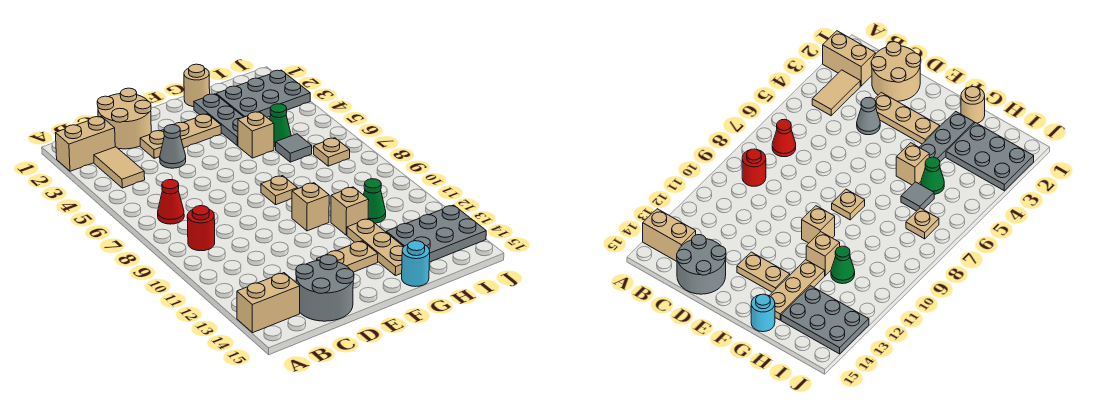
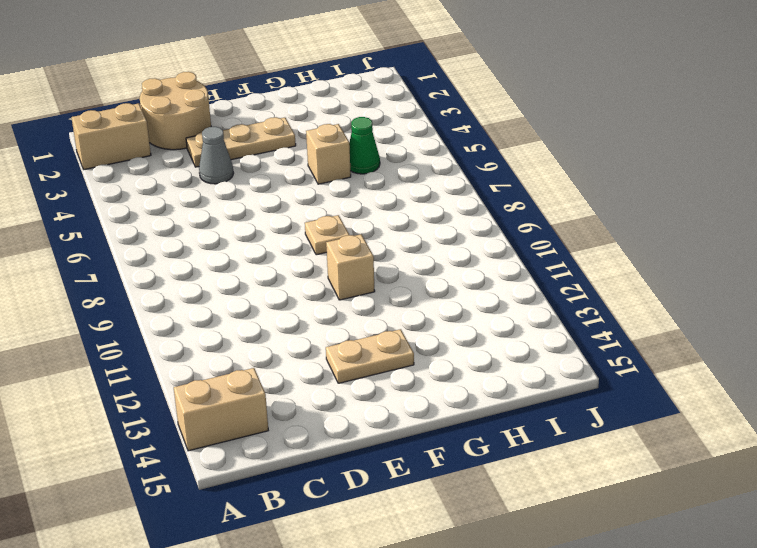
none -> tan 1x2 tile [94,147,145,188]
none -> red 1x1 cone [158,180,184,224]
none -> red 1x1 round brick [187,206,215,251]

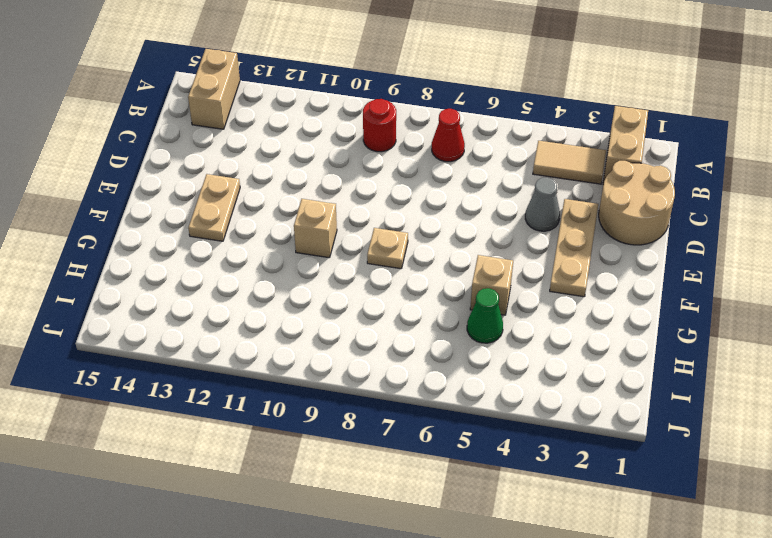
none -> grey 2x2 round brick [296,255,354,321]
none -> tan 1x1 round brick [184,64,210,107]
none -> grey 1x3 plate [194,94,243,146]

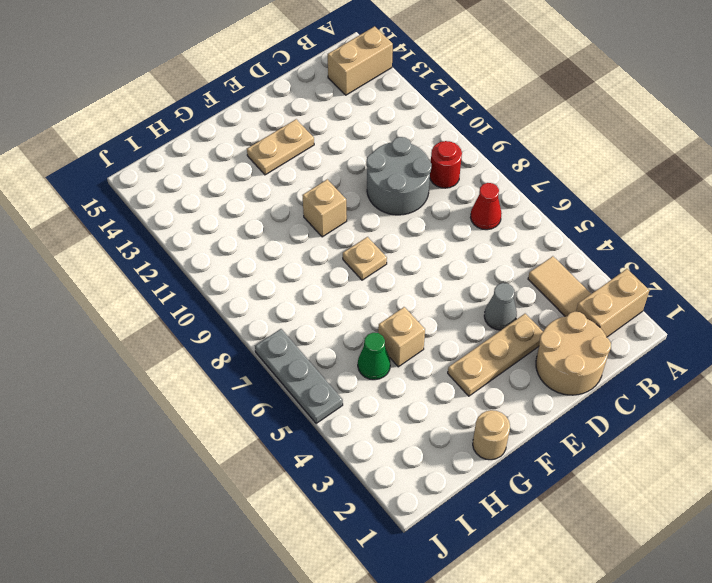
grey 2x2 round brick [366,137,432,215] -> grey 2x2 round brick moved to [296,255,354,321]
grey 1x3 plate [255,329,343,424] -> grey 1x3 plate moved to [194,94,243,146]
none -> tan 1x1 brick [331,187,369,235]
none -> tan 1x3 plate [347,218,404,276]
none -> cyan 1x1 round brick [402,241,430,287]

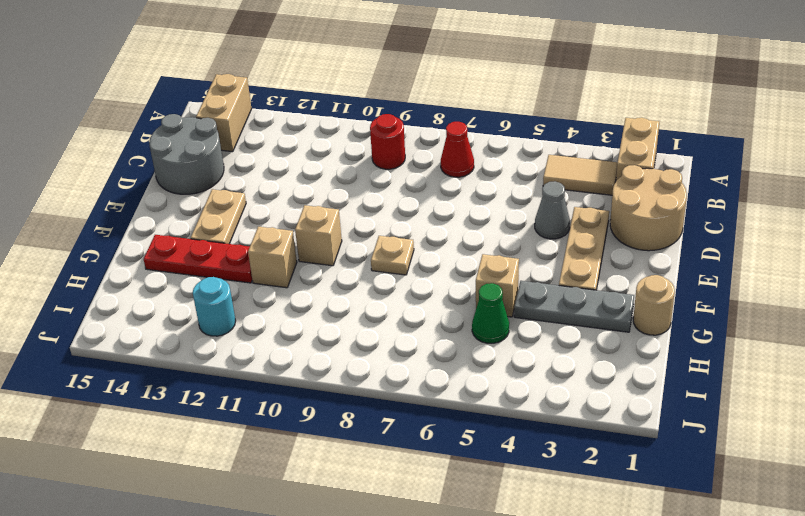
red 1x3 plate [144,235,252,283] -> tan 1x3 plate [347,218,404,276]
cyan 1x1 round brick [193,277,236,336] -> cyan 1x1 round brick moved to [402,241,430,287]
none -> grey 2x3 plate [216,70,310,117]
none -> grey 1x1 tile [276,134,312,162]
none -> green 1x1 cone [364,179,386,223]

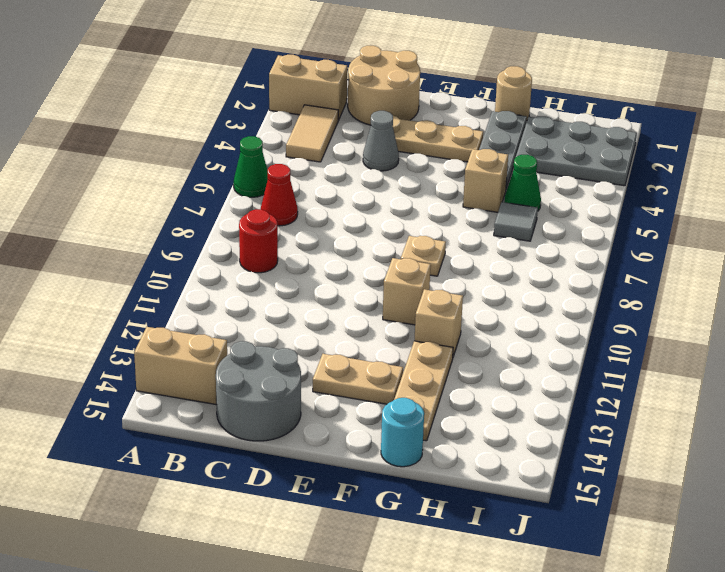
green 1x1 cone [234,136,268,197] -> green 1x1 cone moved to [364,179,386,223]
none -> grey 2x3 plate [386,205,486,262]
none -> tan 1x1 plate [314,138,350,166]

